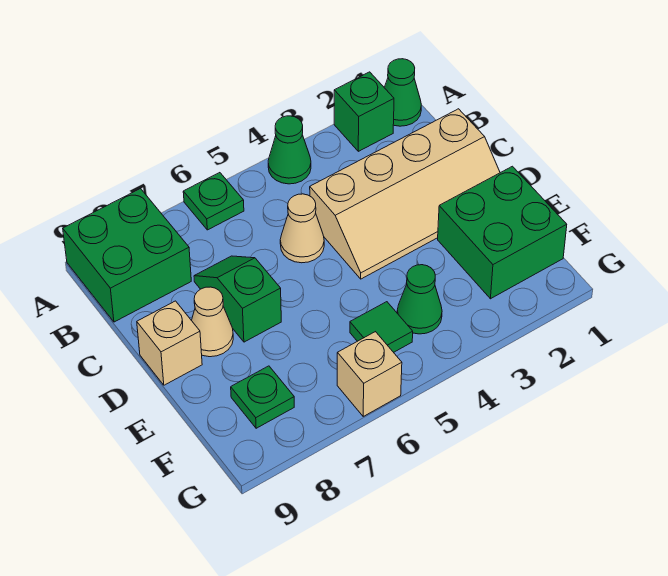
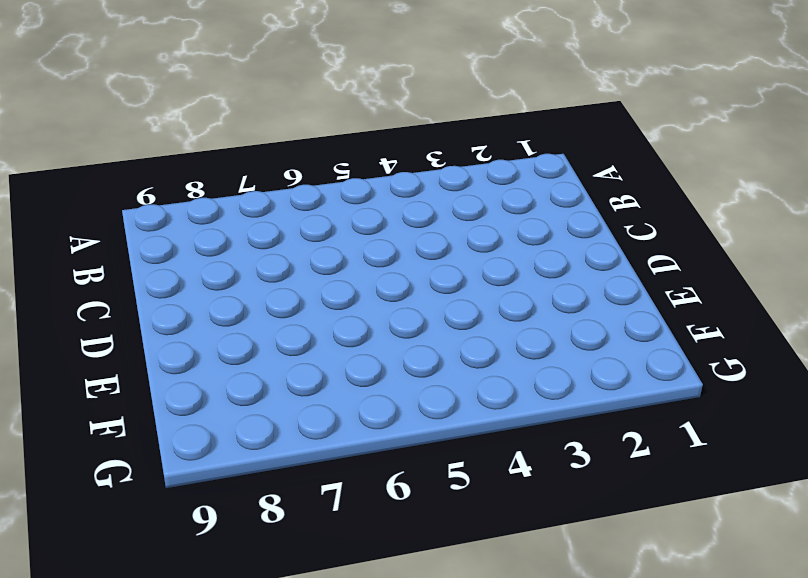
none -> green 1x1 cone [384,59,421,126]
none -> green 1x1 brick [334,72,394,151]
none -> green 1x1 cone [268,116,311,184]

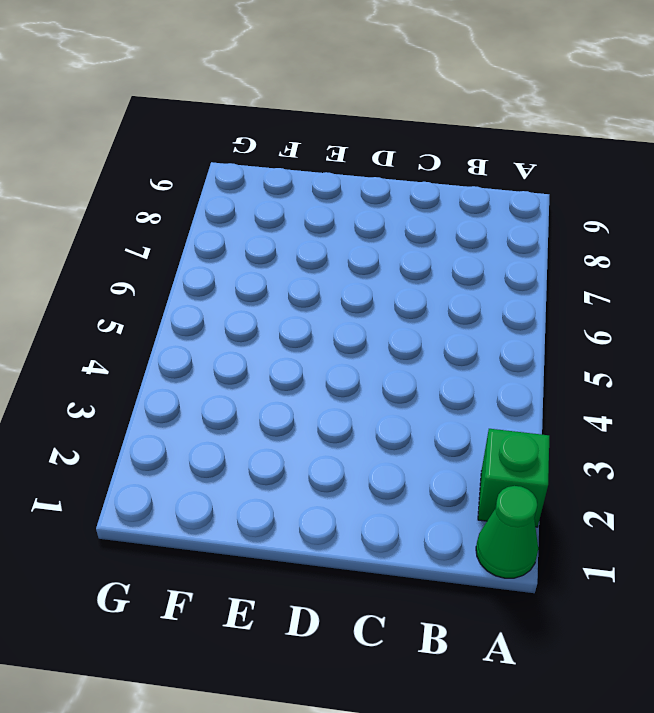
none -> green 1x1 cone [268,116,311,184]
none -> green 1x1 plate [183,173,244,230]
none -> green 2x2 brick [63,189,191,322]

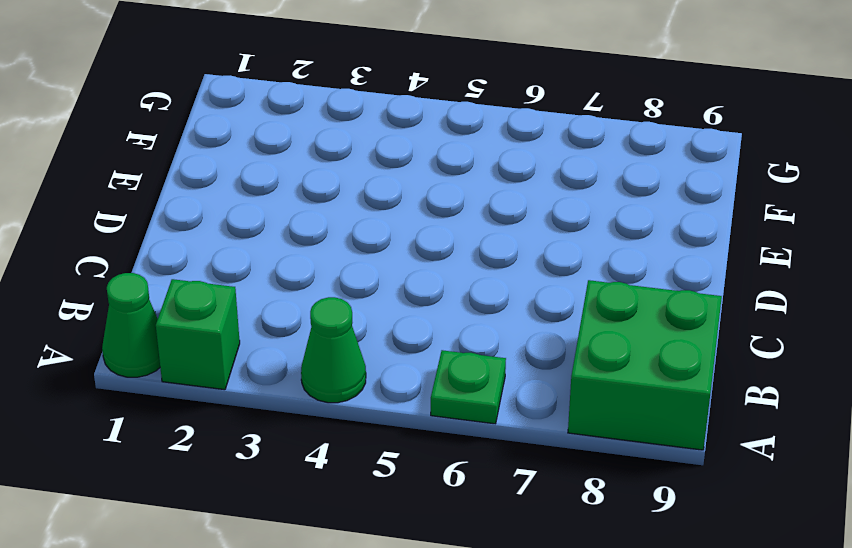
none -> tan 2x4 slope [310,109,500,279]
none -> tan 1x1 cone [280,194,324,263]
none -> green 1x2 slope [194,256,281,342]

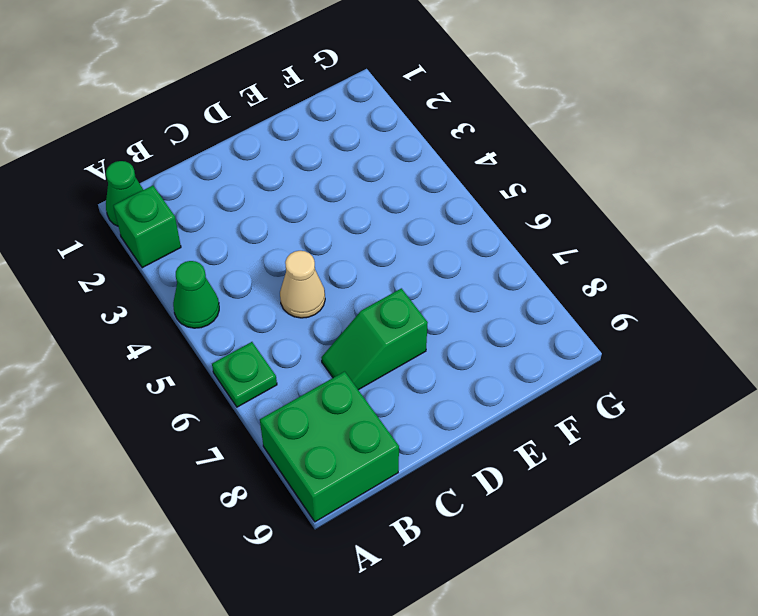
none -> tan 2x4 slope [310,109,500,279]
none -> tan 1x1 cone [192,287,233,357]
none -> tan 1x1 brick [137,301,202,385]

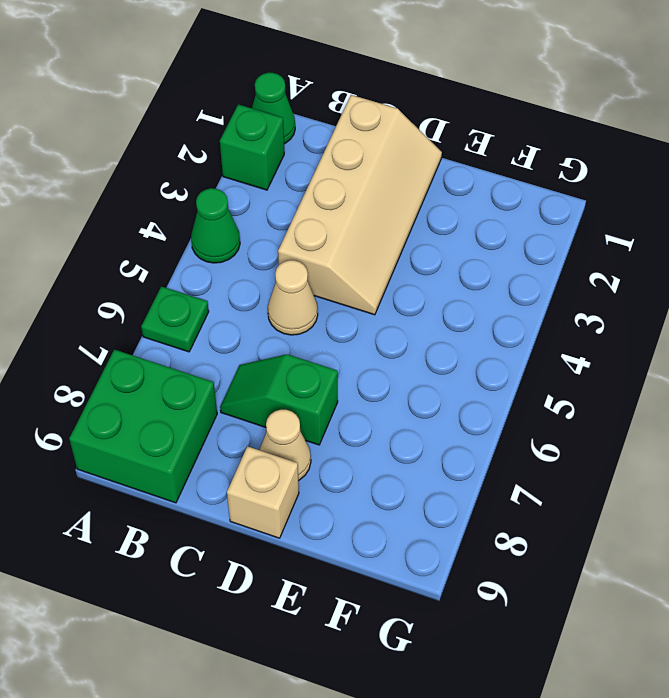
none -> green 2x2 brick [438,166,567,299]
none -> green 1x1 cone [397,265,442,334]
none -> green 1x1 tile [350,302,413,352]

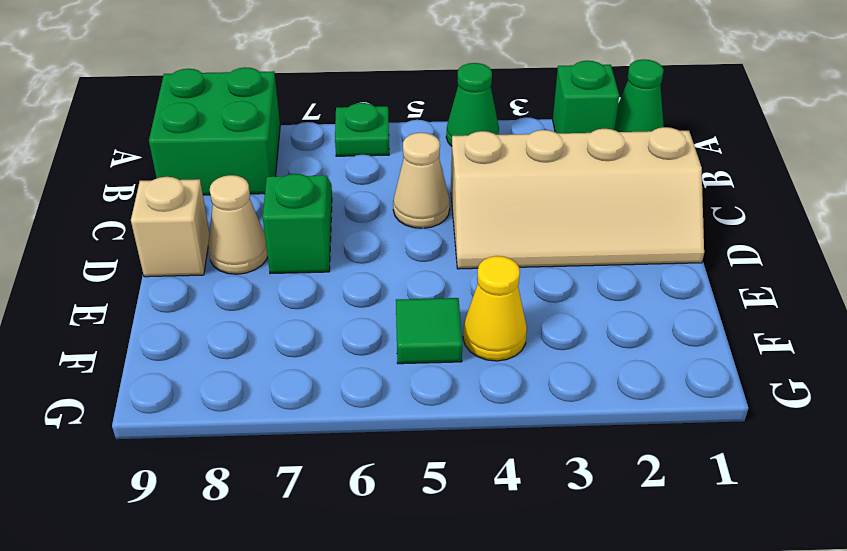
yellow 1x1 cone [463,256,527,361] -> green 1x1 cone [397,265,442,334]
none -> green 2x2 brick [438,166,567,299]
none -> green 1x1 plate [231,366,294,428]
none -> tan 1x1 brick [337,332,402,416]

